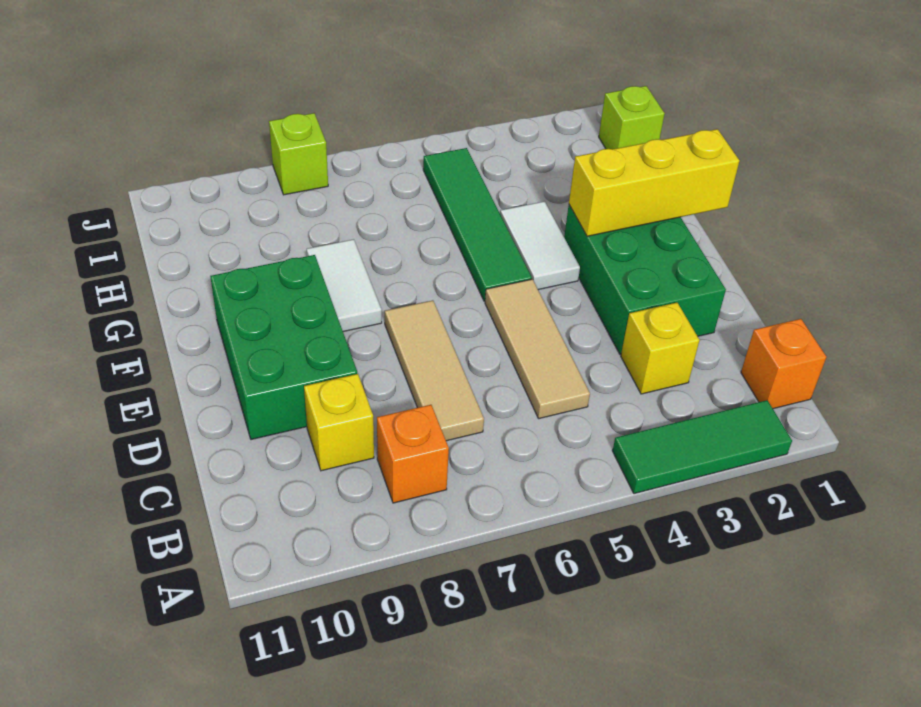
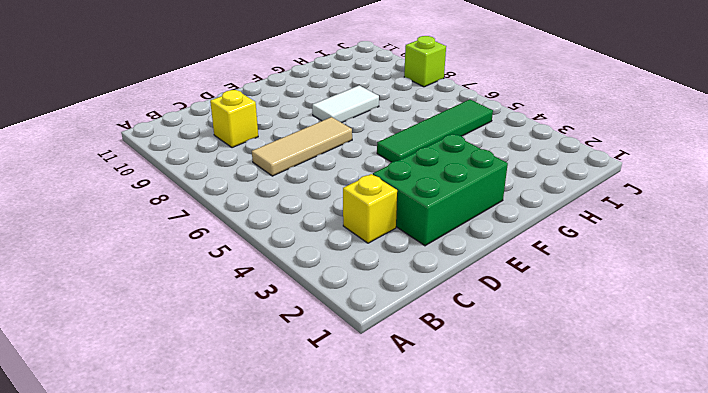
none -> green 1x3 tile [613,400,792,494]
none -> orange 1x1 brick [741,319,826,409]
none -> orange 1x1 brick [377,405,449,503]

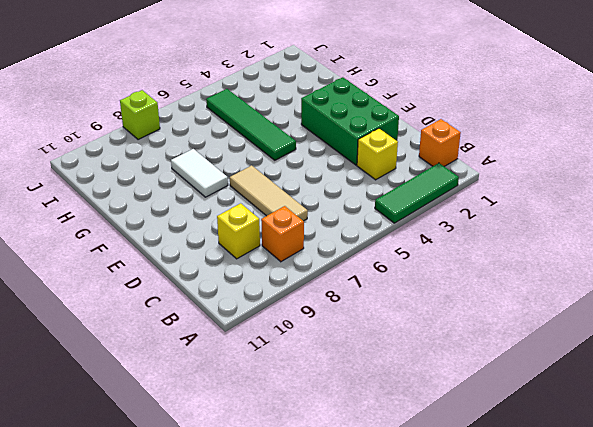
none -> tan 1x3 tile [485,279,590,419]
none -> green 2x3 brick [210,255,357,440]
none -> white 1x2 tile [500,201,580,290]

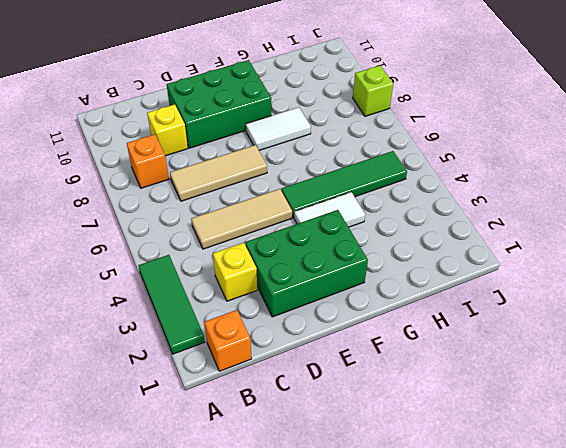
none -> lime 1x1 brick [599,86,665,149]
none -> yellow 1x3 brick [569,129,739,236]

